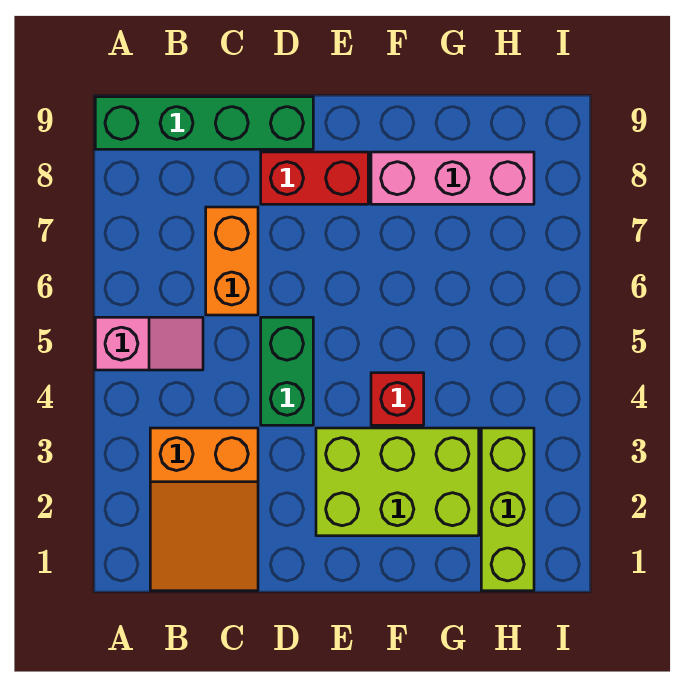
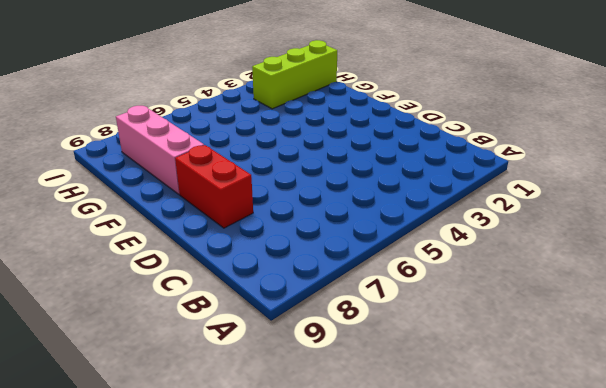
none -> pink 1x2 slope [95,317,203,370]
none -> green 1x4 brick [95,97,313,149]

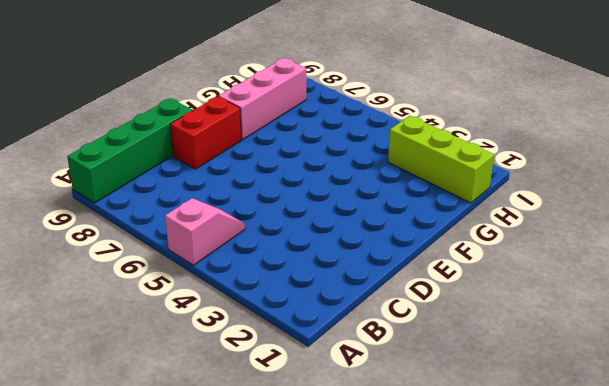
none -> orange 2x3 slope [150,428,258,591]
none -> orange 1x2 brick [206,207,258,315]

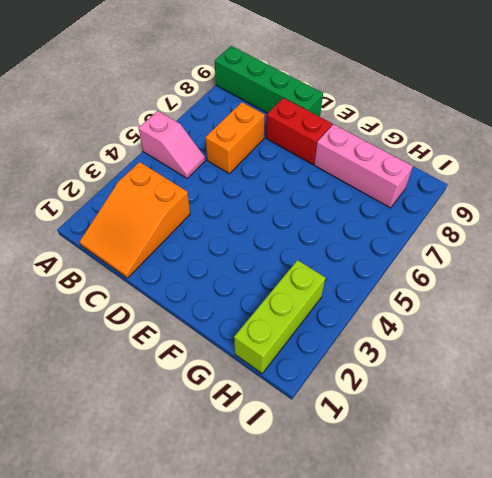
none -> green 1x2 brick [261,317,313,425]
none -> lime 2x3 brick [316,428,479,536]

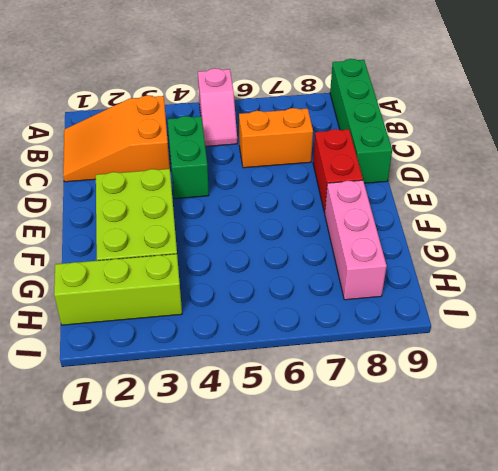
green 1x2 brick [167,116,209,199] -> green 1x2 brick turned to [261,317,313,425]
none -> red 1x1 brick [371,373,424,425]

